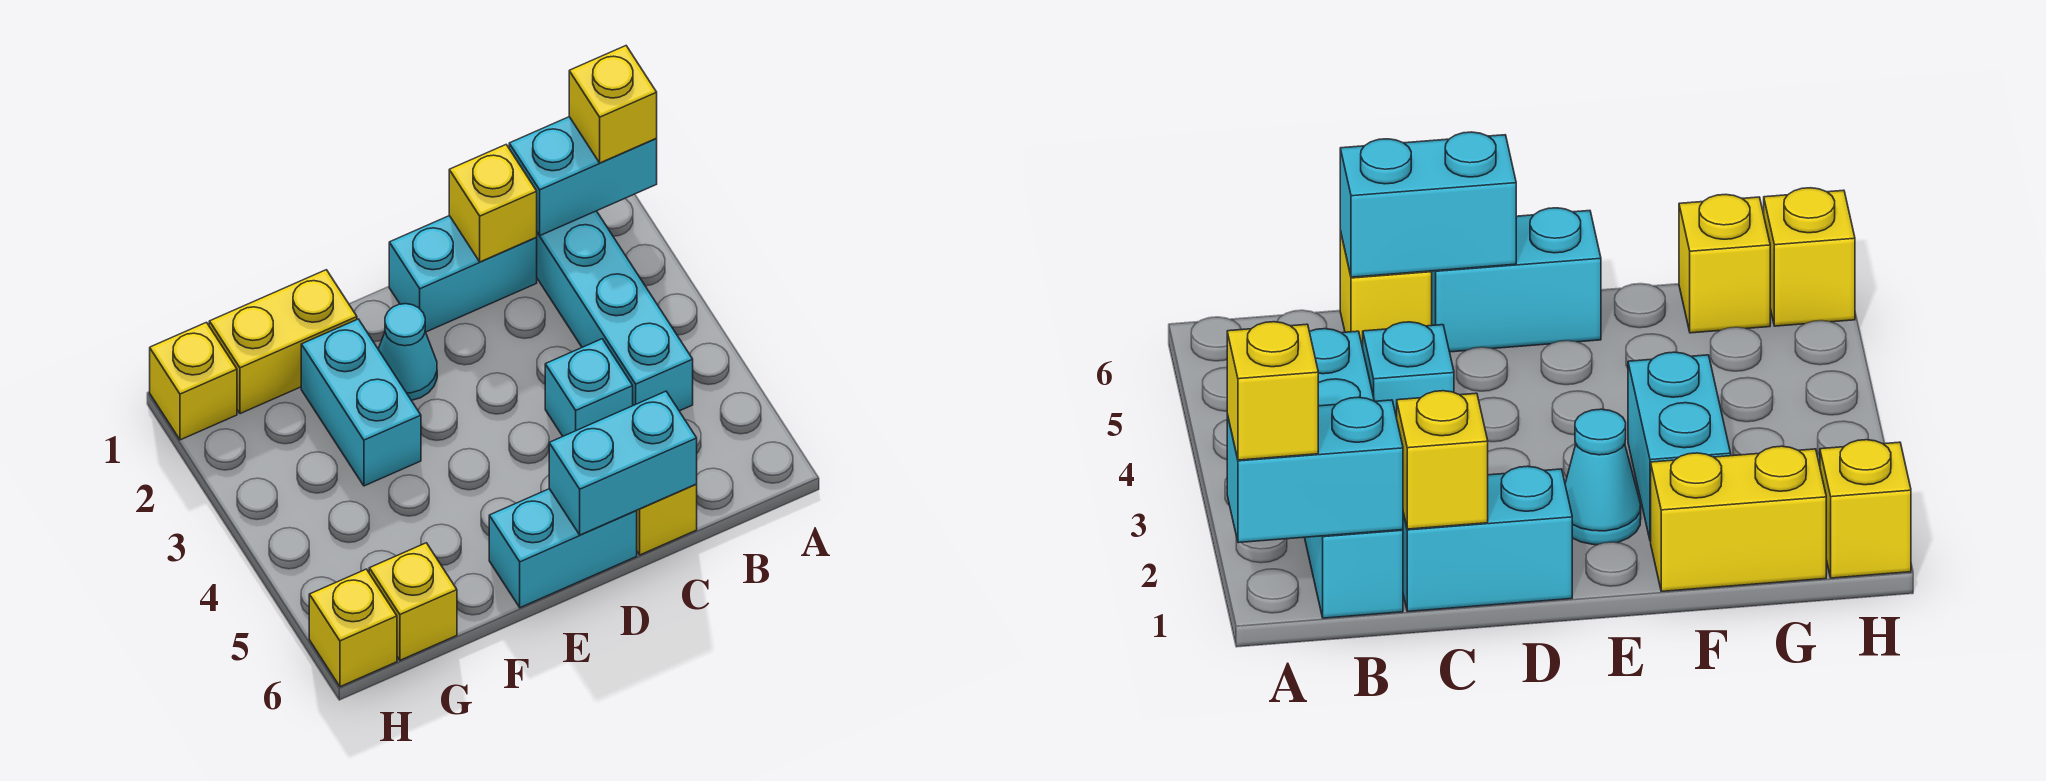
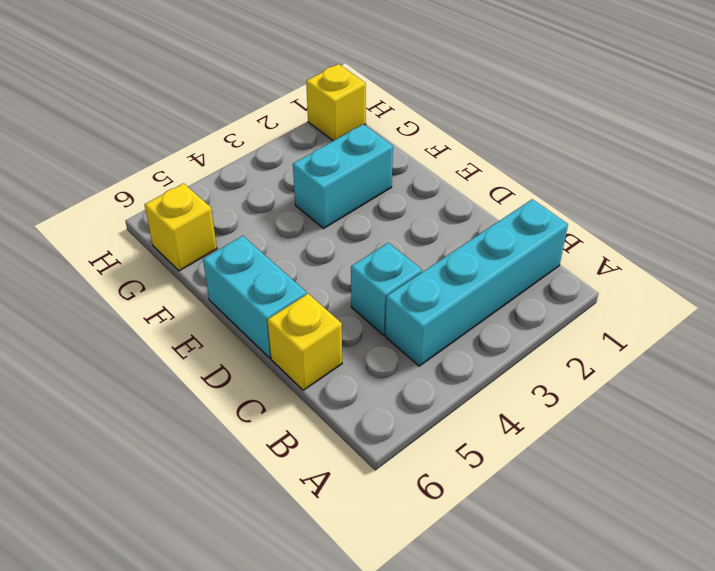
none -> cyan 1x2 brick [389,216,537,332]
none -> cyan 1x1 cone [378,304,437,400]
none -> yellow 1x2 brick [209,270,357,414]

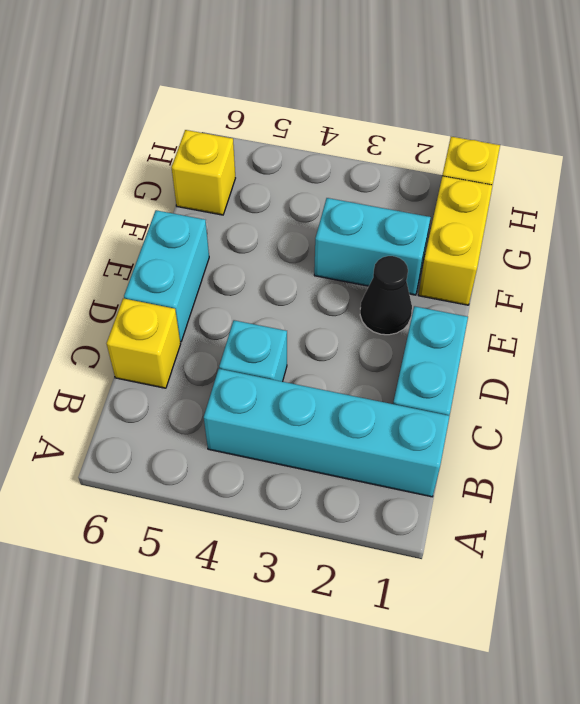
black 1x1 cone [360,256,412,335] -> cyan 1x1 cone [378,304,437,400]
none -> yellow 1x1 brick [309,569,397,687]
none -> cyan 1x2 brick [509,117,657,235]
none -> yellow 1x1 brick [449,145,537,262]

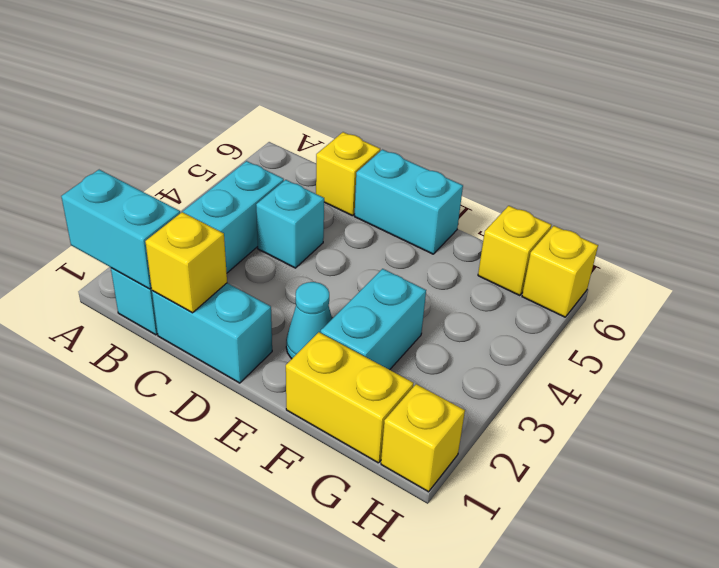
none -> cyan 1x2 brick [549,391,697,535]
none -> yellow 1x1 brick [569,46,657,163]

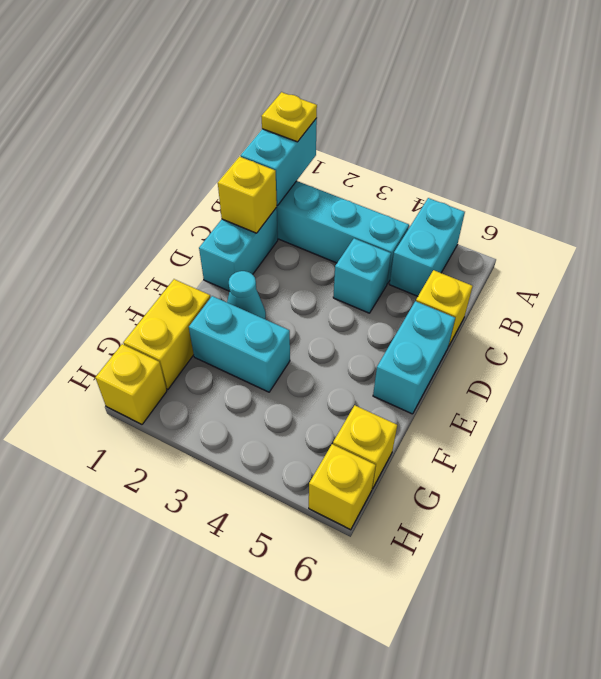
yellow 1x1 plate [261,92,317,142] -> yellow 1x1 brick [569,46,657,163]
cyan 1x2 brick [390,198,465,296] -> cyan 1x2 brick moved to [549,391,697,535]

